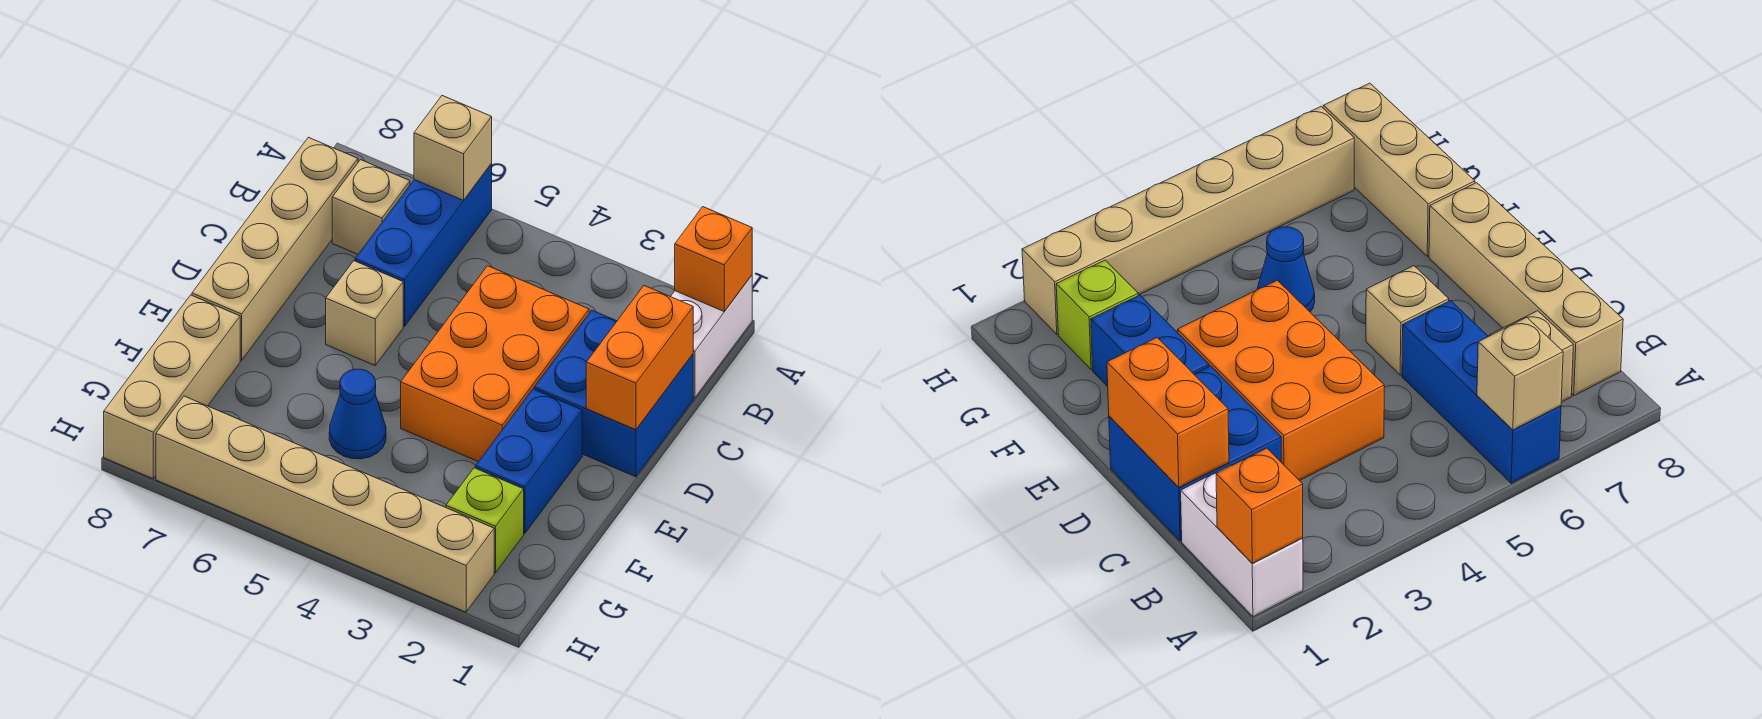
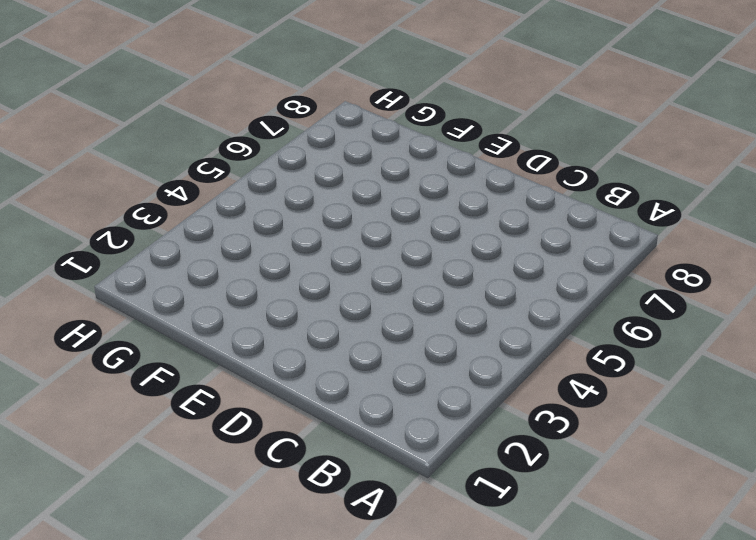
none -> white 1x2 brick [671,275,752,398]
none -> blue 1x3 brick [355,164,492,326]
none -> tan 1x1 brick [332,160,410,254]

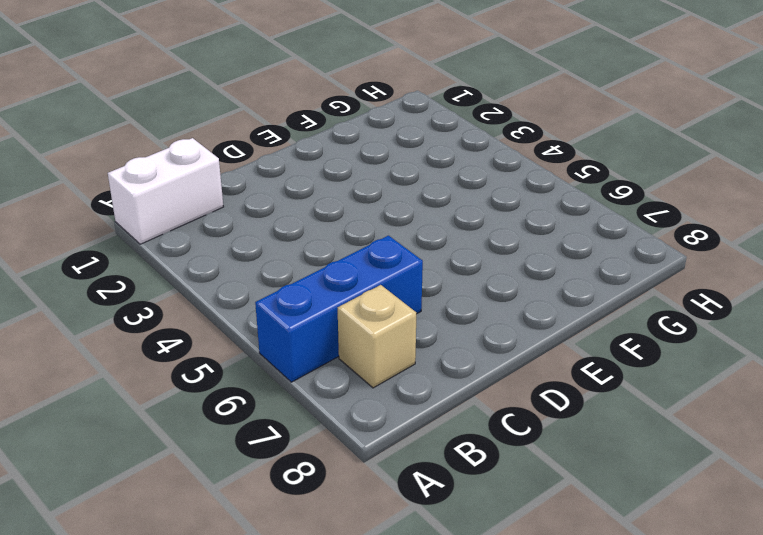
none -> tan 1x4 brick [192,137,358,361]
none -> blue 2x2 brick [534,310,693,477]
none -> orange 2x3 brick [401,266,589,462]

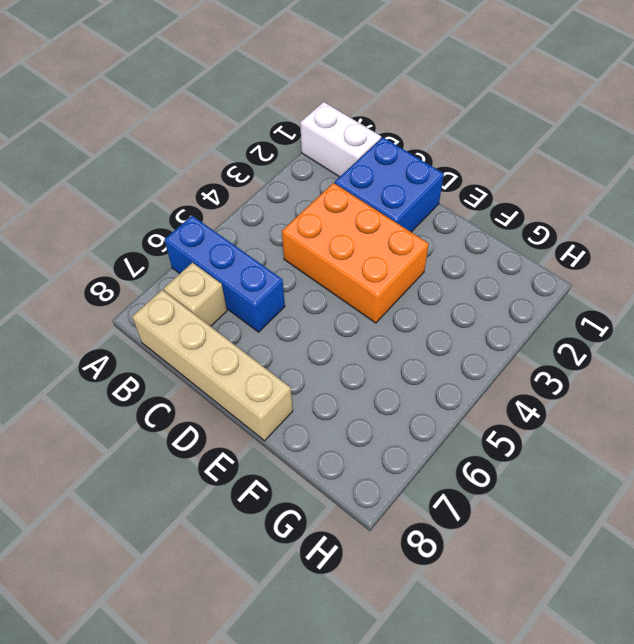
none -> tan 1x1 brick [326,261,403,365]
none -> blue 1x2 brick [475,389,582,533]
none -> blue 1x1 cone [329,369,386,459]

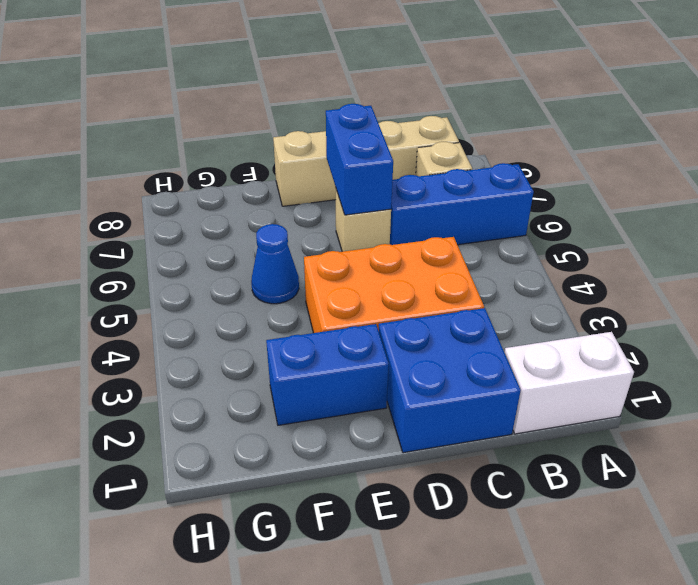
blue 1x2 brick [326,104,393,215] -> none
none -> tan 1x3 brick [104,295,240,479]
none -> lime 1x1 brick [446,468,524,573]
none -> tan 1x6 brick [156,396,494,612]

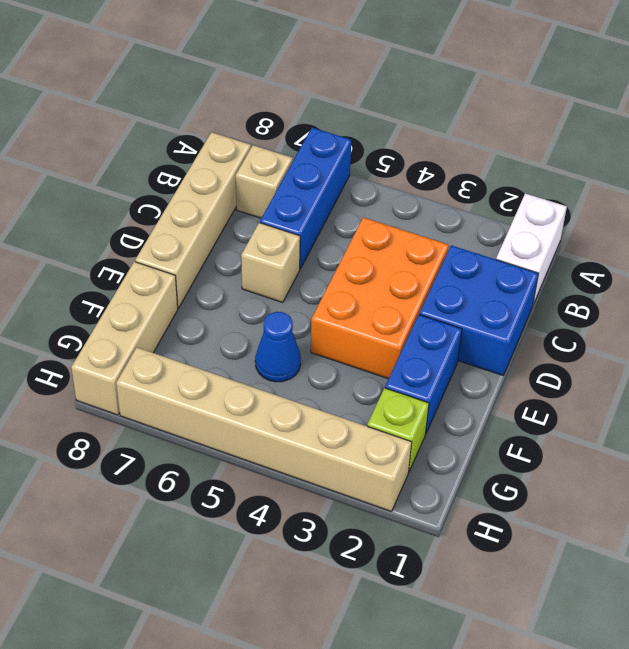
none -> orange 1x1 brick [675,207,752,311]
none -> tan 1x1 brick [414,96,492,200]
none -> orange 1x2 brick [586,286,693,430]

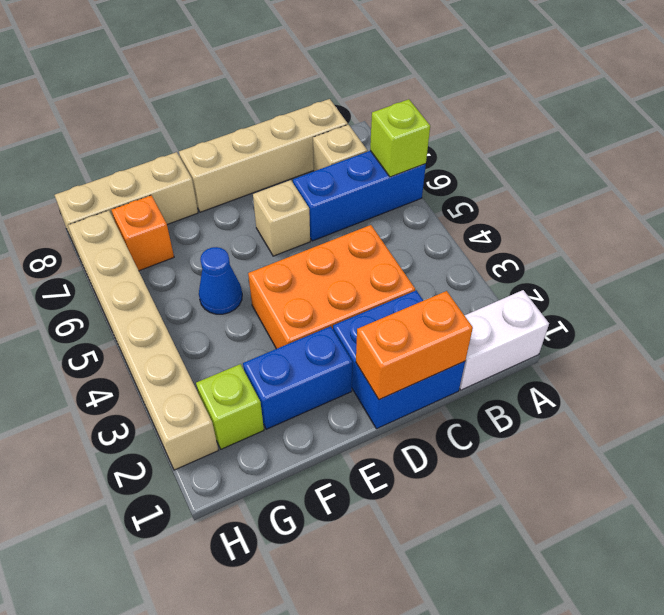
lime 1x1 brick [370,99,430,177] -> tan 1x1 brick [414,96,492,200]
orange 1x1 brick [112,195,174,271] -> orange 1x1 brick moved to [675,207,752,311]

